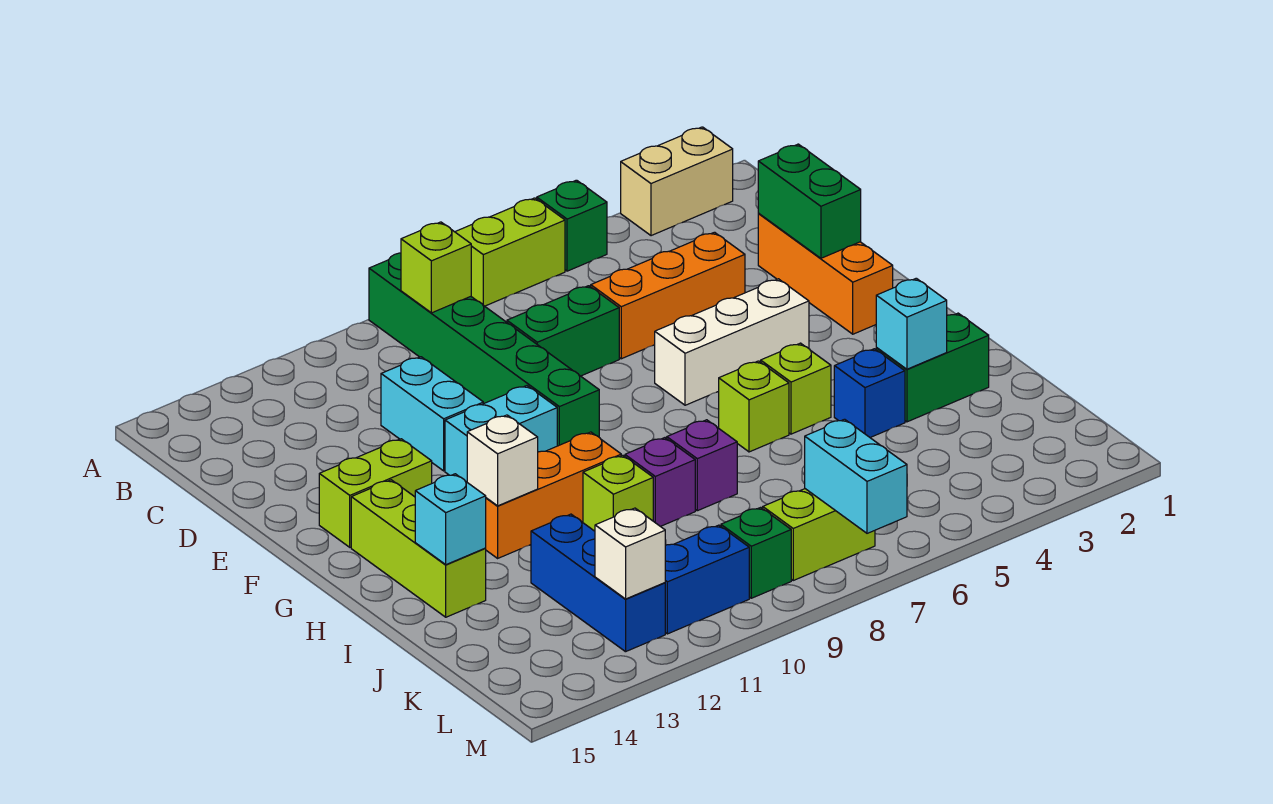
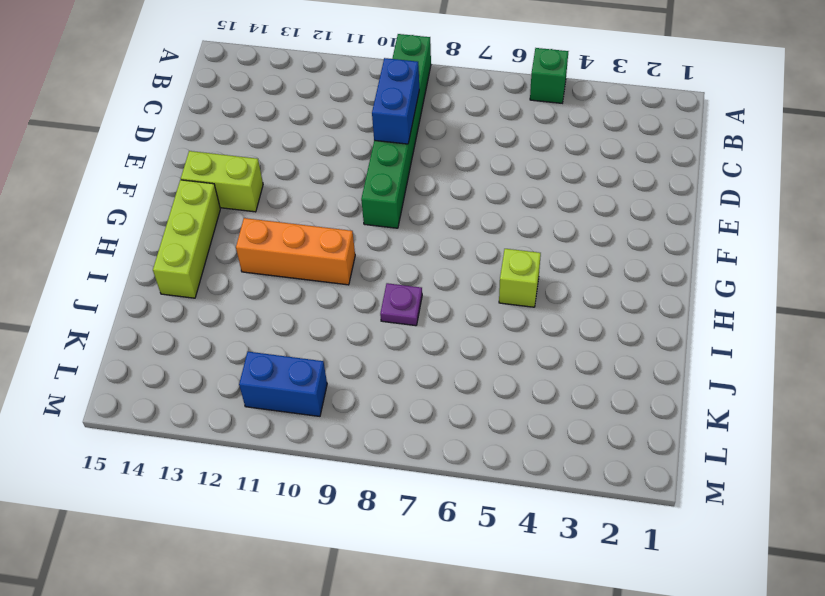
blue 1x2 brick [372,58,419,144] -> none
purple 1x1 plate [380,283,422,326] -> purple 1x1 brick [667,420,737,511]
none -> tan 1x2 brick [621,127,733,236]
none -> lime 1x2 brick [455,198,565,306]
none -> orange 1x3 brick [758,214,893,334]
none -> orange 1x3 brick [591,232,745,359]

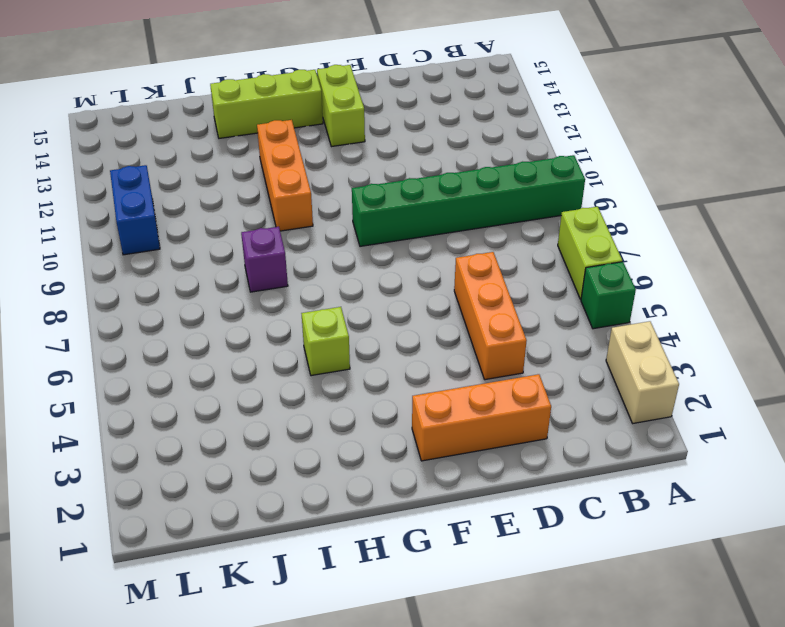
none -> green 1x2 brick [507,286,619,376]
none -> cyan 1x2 brick [381,357,483,471]
none -> white 1x3 brick [655,279,809,405]
none -> cyan 1x2 brick [445,386,557,482]

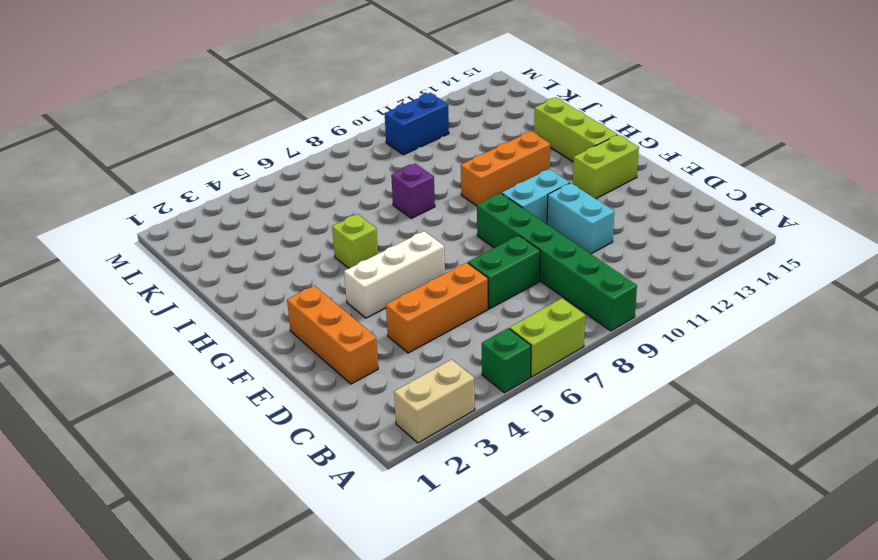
none -> lime 1x1 brick [719,361,789,452]
none -> green 1x2 brick [876,313,989,422]
none -> blue 1x1 brick [834,349,905,437]
none -> purple 1x1 brick [625,438,695,526]

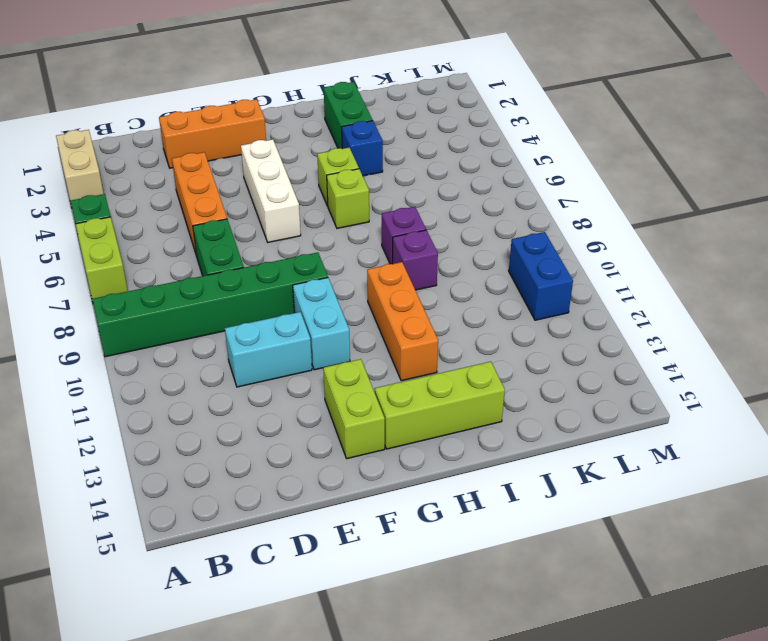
none -> lime 1x1 brick [583,455,653,531]
none -> blue 1x3 brick [531,514,665,652]
none -> lime 1x2 brick [763,489,875,580]
none -> green 1x1 brick [721,507,791,598]

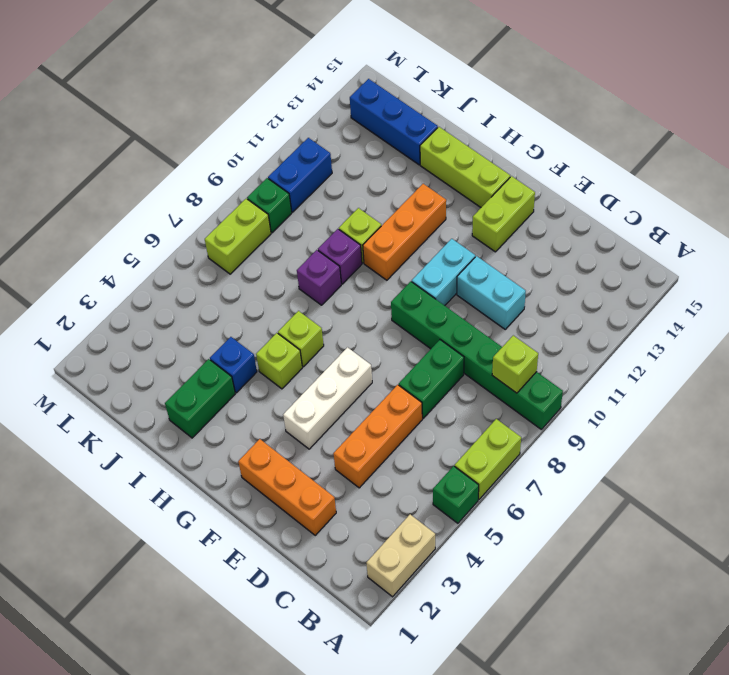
blue 1x3 brick [350,79,438,165] -> blue 1x3 brick moved to [531,514,665,652]
none -> green 1x2 brick [758,144,861,258]
none -> white 1x1 brick [467,415,538,506]
none -> cyan 1x1 brick [876,278,947,369]
none -> cyan 1x1 brick [415,474,486,565]

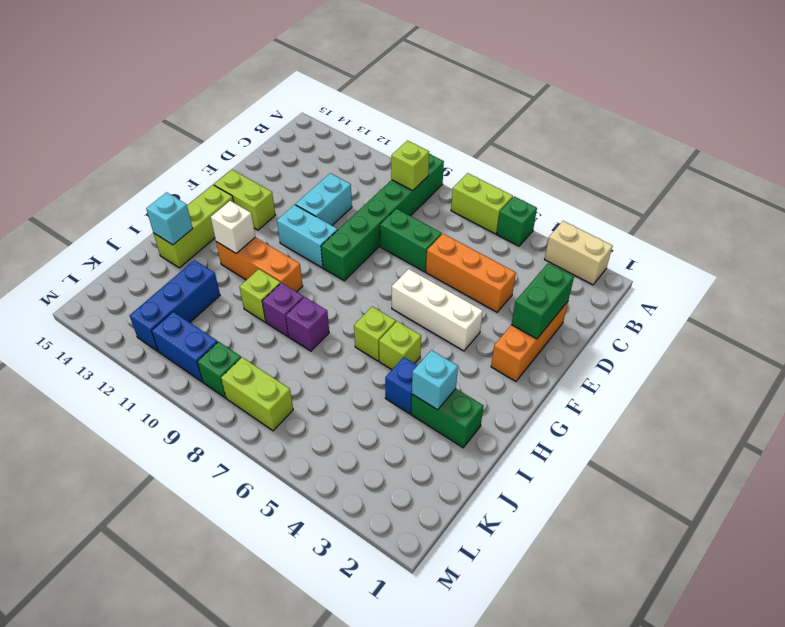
none -> cyan 1x2 brick [805,419,907,533]
none -> white 1x1 brick [595,508,665,599]

